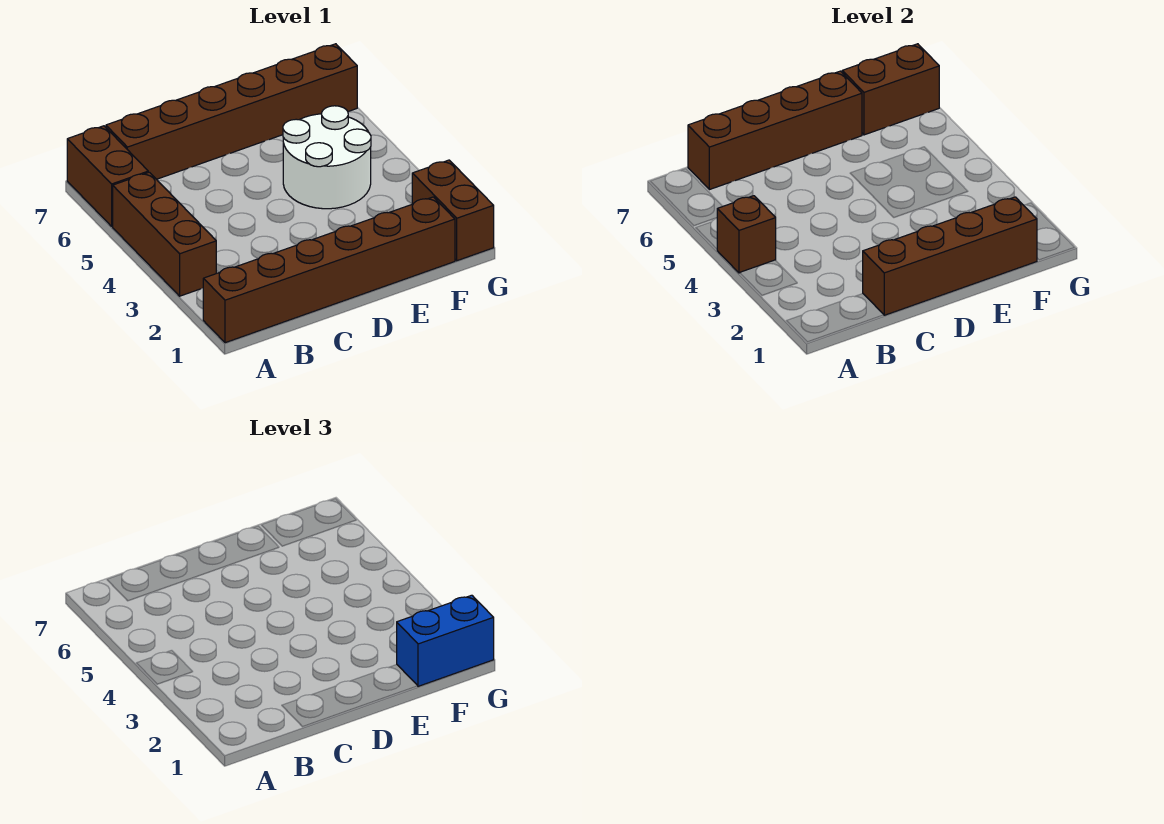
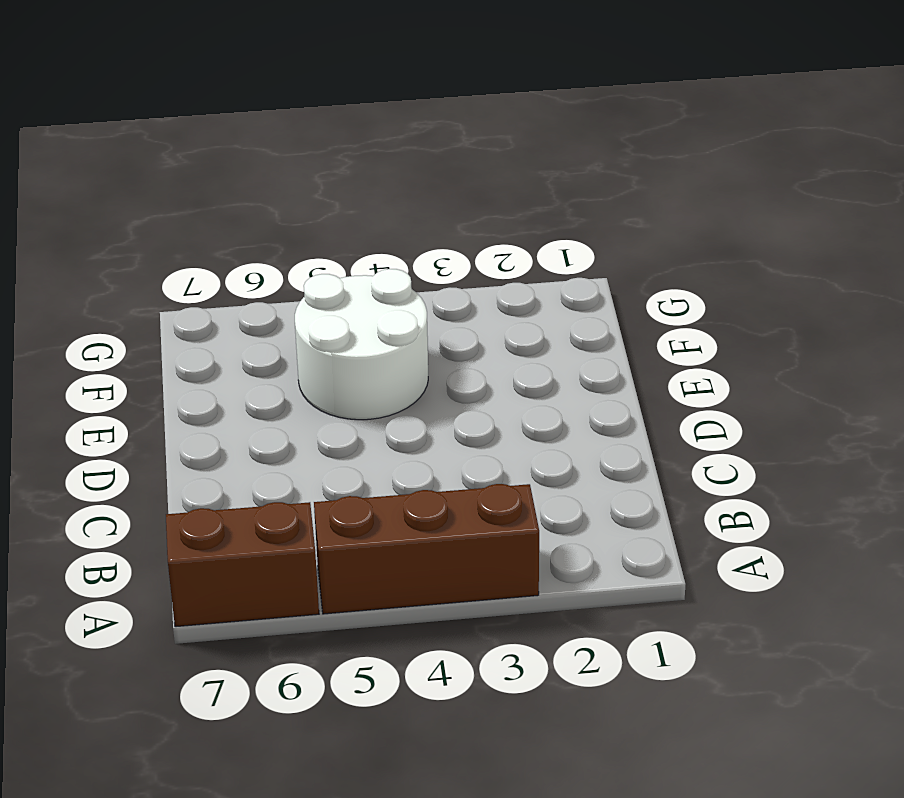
none -> brown 1x6 brick [203,197,455,343]
none -> brown 1x6 brick [106,44,357,179]

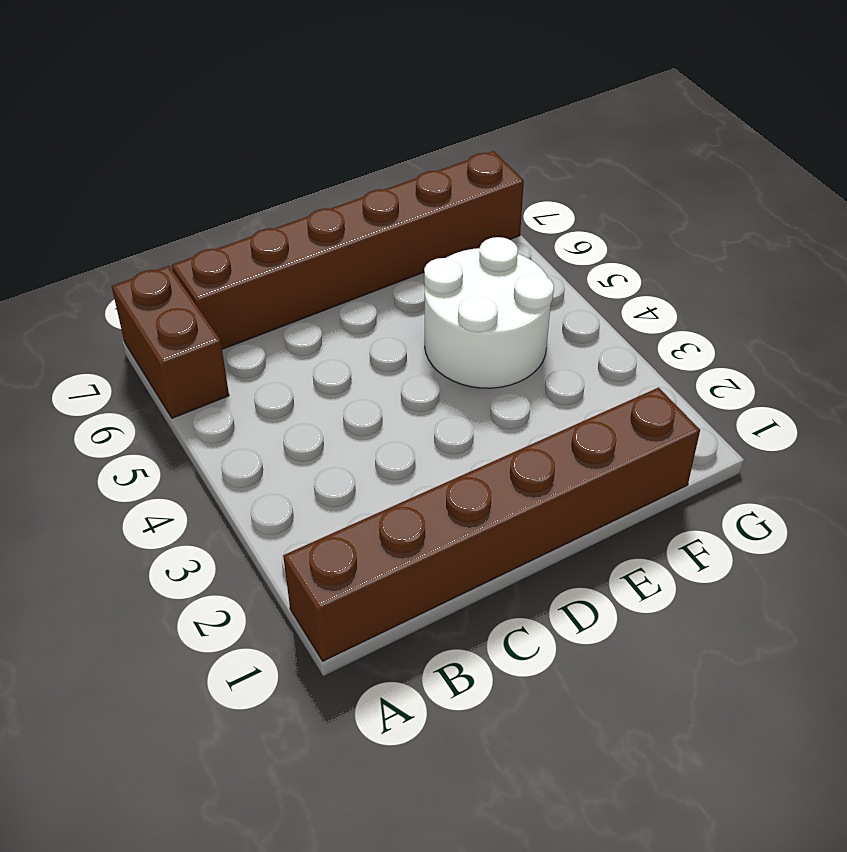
none -> brown 1x3 brick [113,172,216,296]
none -> brown 1x2 brick [412,160,494,261]

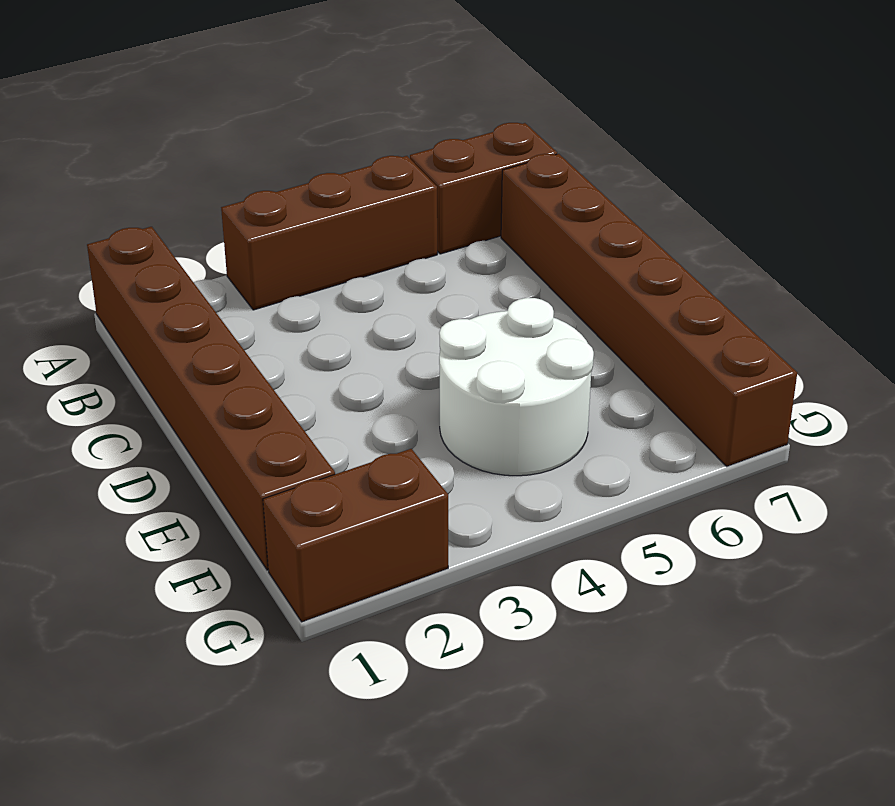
none -> brown 1x1 brick [717,196,776,273]
none -> brown 1x4 brick [688,71,862,190]

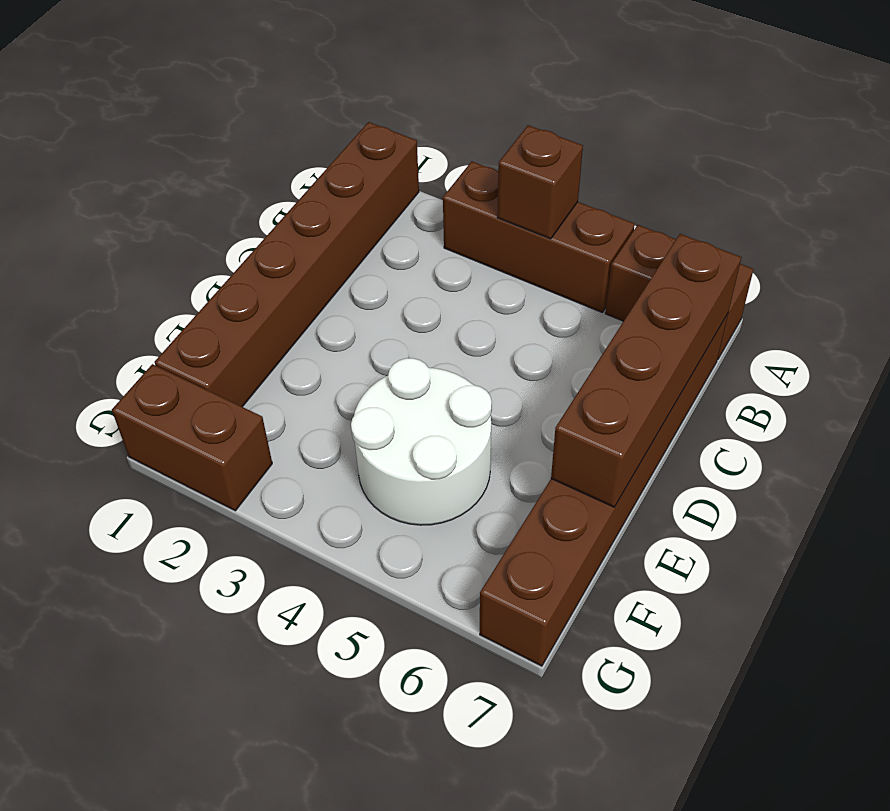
none -> brown 1x4 brick [863,197,1037,315]
none -> brown 1x2 brick [842,44,939,135]

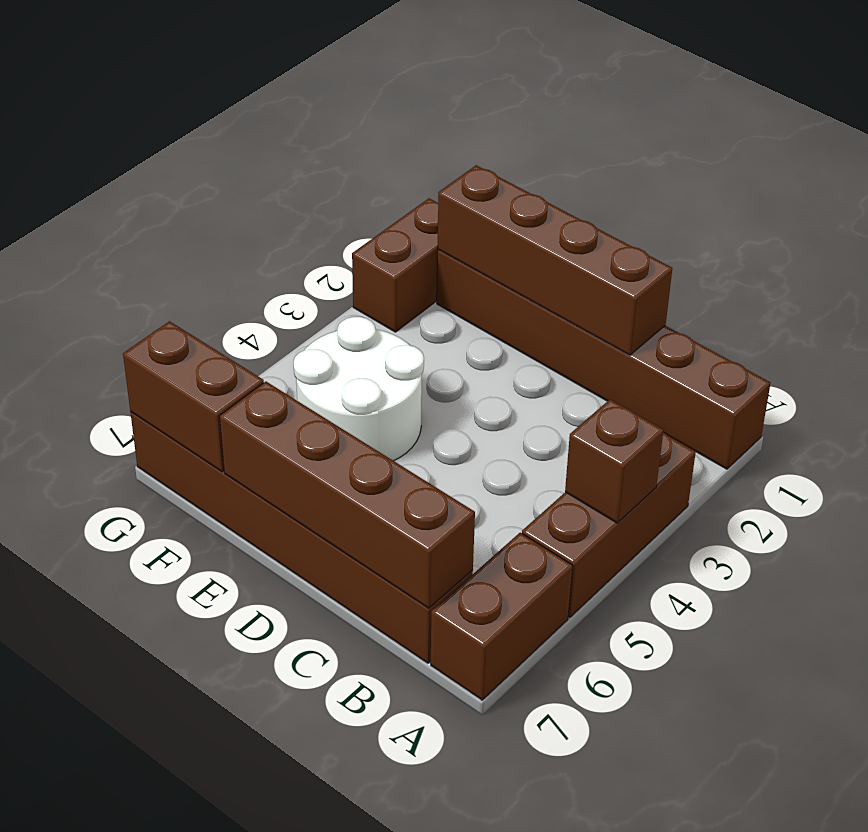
none -> blue 1x2 brick [397,595,494,686]

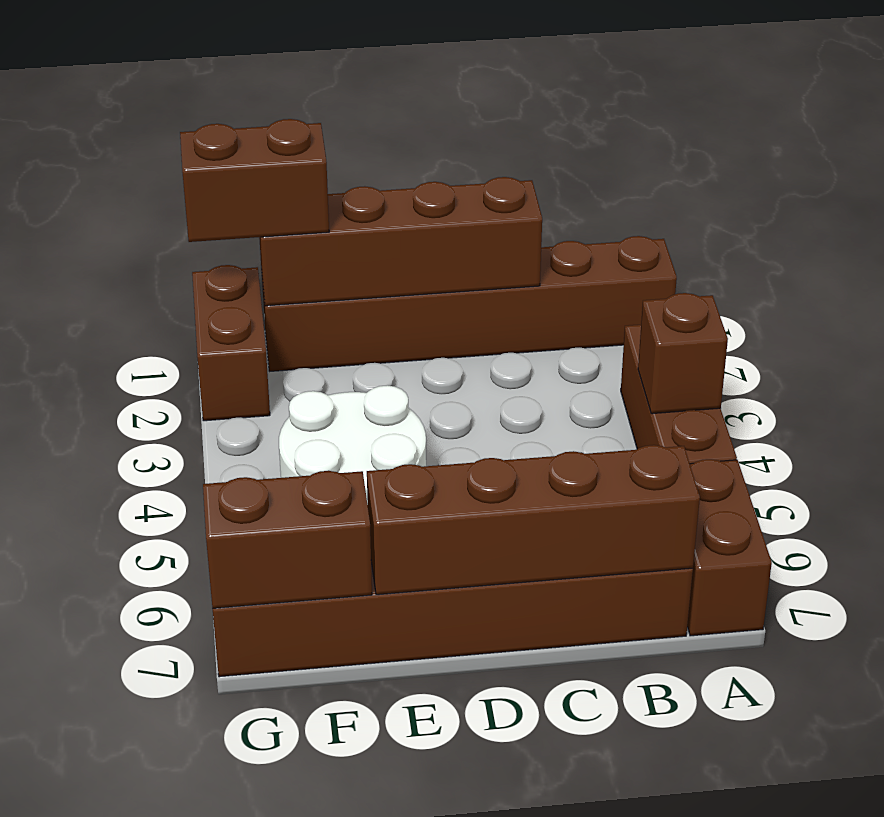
brown 1x2 brick [180,119,329,242] -> blue 1x2 brick [397,595,494,686]

